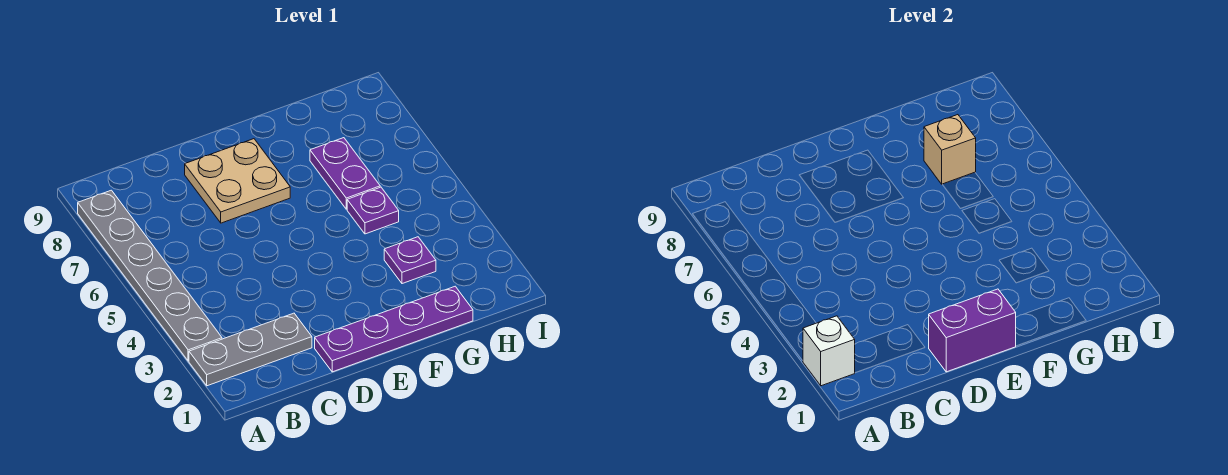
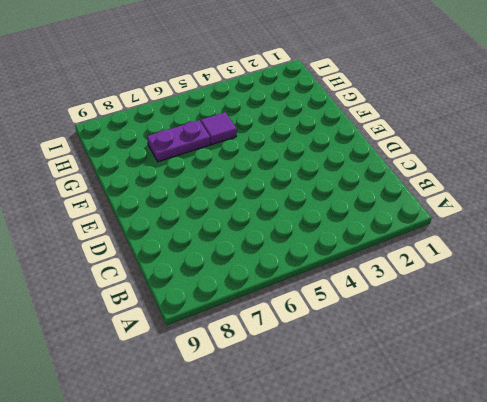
purple 1x1 tile [201,112,237,144] -> purple 1x1 plate [347,187,399,234]
none -> grey 1x3 plate [189,313,312,386]
none -> grey 1x6 plate [78,190,222,361]

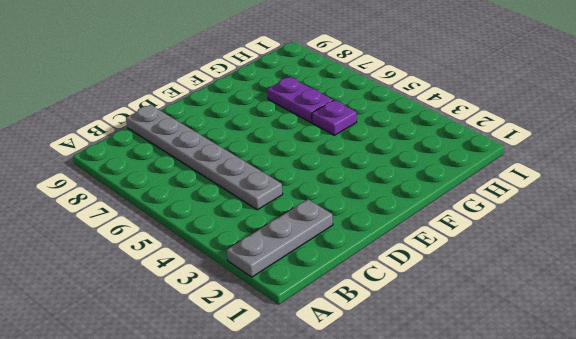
grey 1x6 plate [126,105,283,210] -> grey 1x6 plate moved to [78,190,222,361]
none -> purple 1x4 plate [315,286,473,372]
none -> tan 2x2 plate [185,139,290,223]

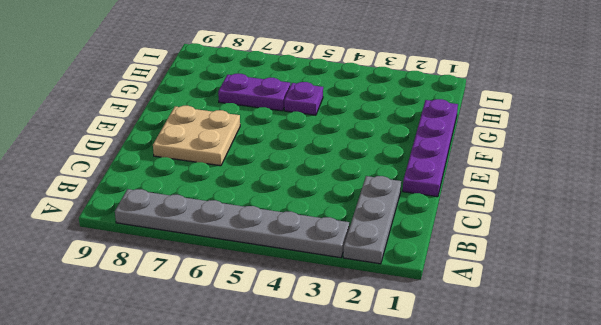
none -> purple 1x1 plate [384,237,436,284]
none -> white 1x1 brick [803,316,855,386]

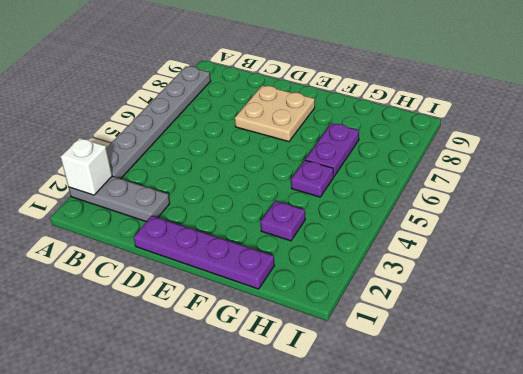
none -> purple 1x2 brick [929,289,1016,372]
none -> tan 1x1 brick [924,115,976,184]

